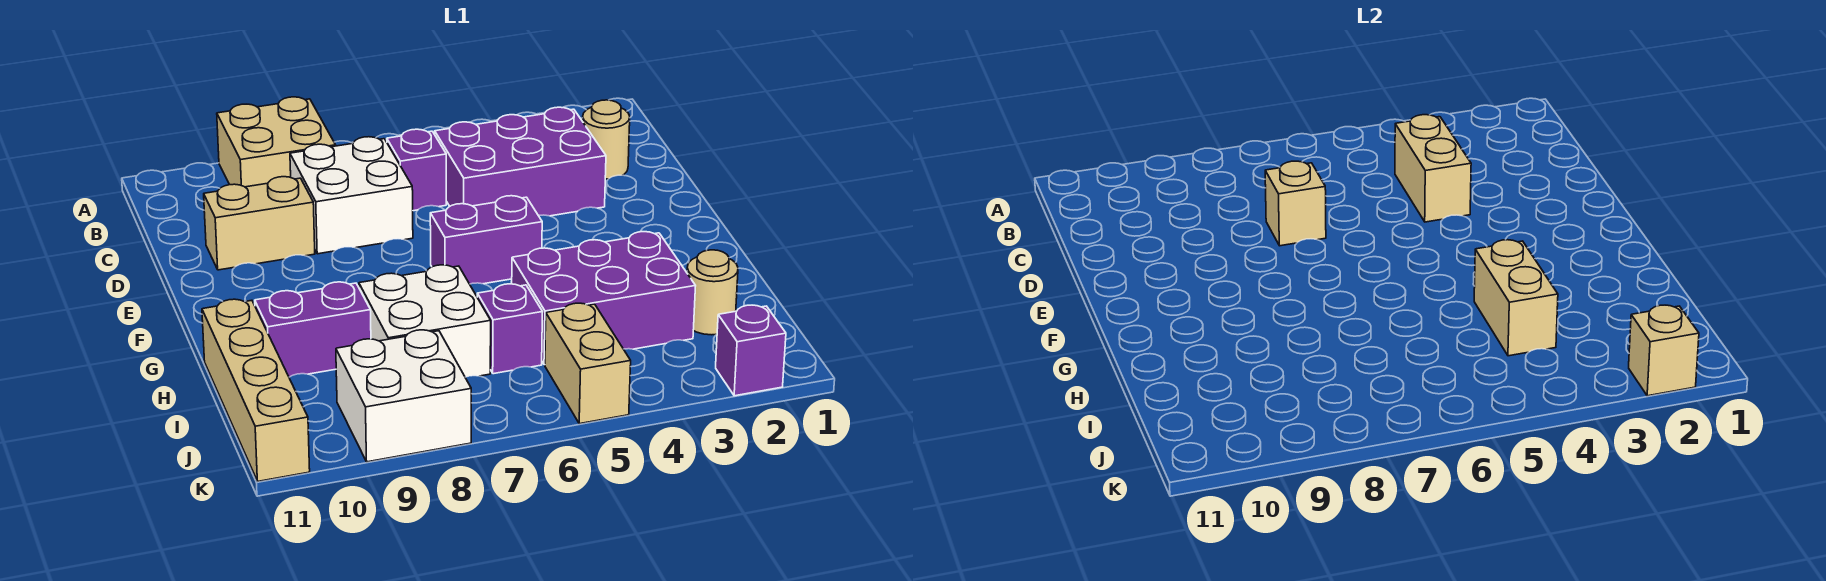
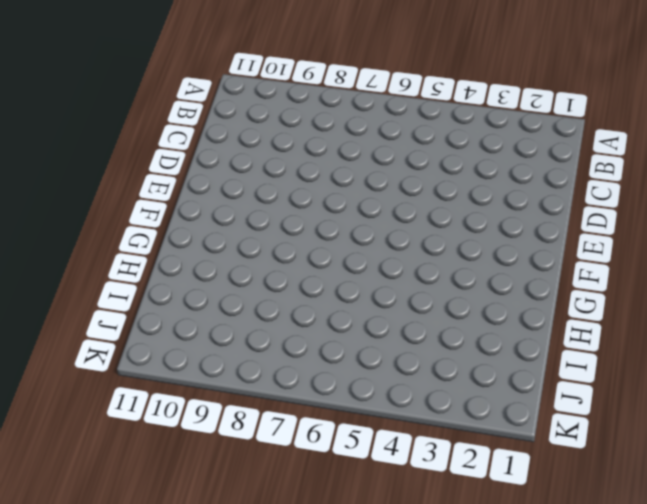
none -> tan 2x2 brick [217,97,336,187]
none -> tan 1x1 round brick [583,100,630,179]
none -> purple 2x3 brick [435,107,606,216]

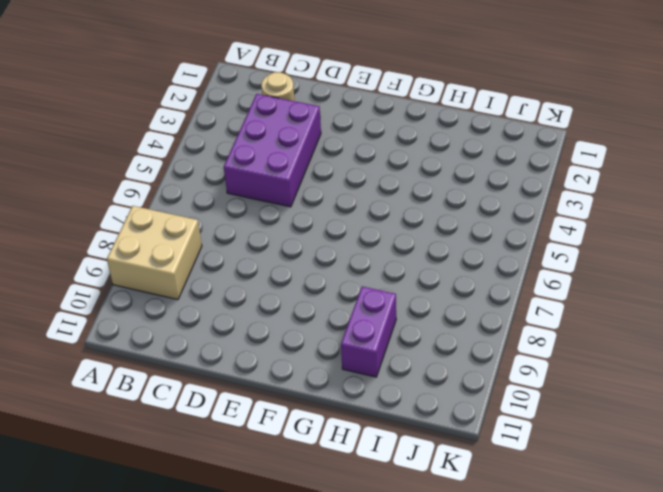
none -> purple 1x1 brick [387,129,446,211]
none -> white 2x2 brick [290,137,413,254]
none -> tan 1x2 brick [204,177,315,270]

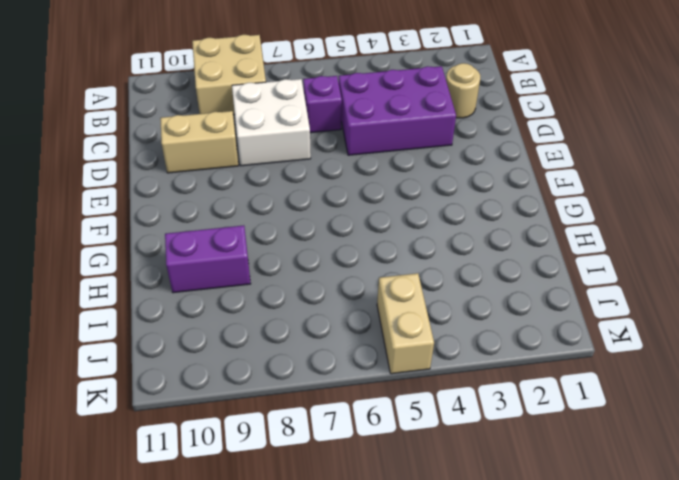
none -> purple 1x2 brick [430,196,542,284]
none -> purple 2x3 brick [512,232,695,365]
none -> white 2x2 brick [359,265,491,377]

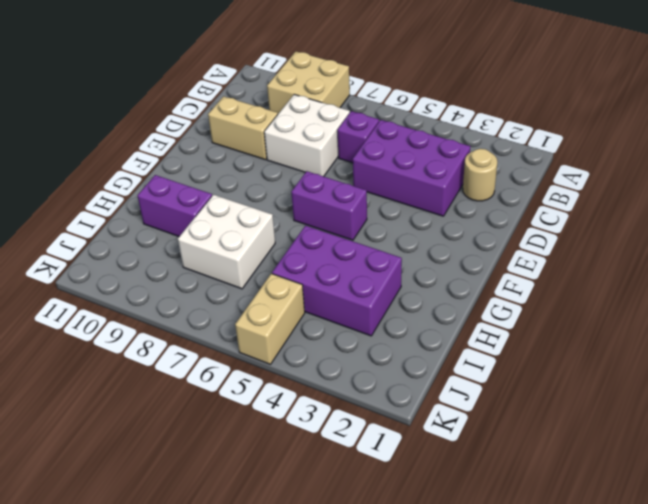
none -> tan 1x4 brick [202,299,310,481]
none -> tan 1x1 round brick [687,250,738,335]
none -> purple 1x1 brick [477,284,542,374]

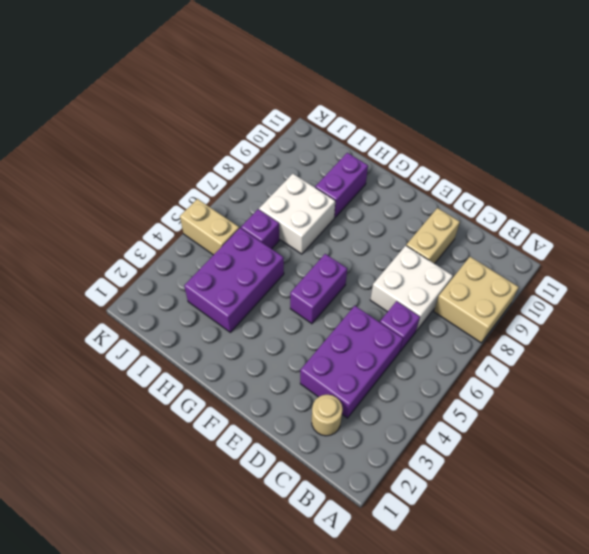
none -> tan 1x4 brick [202,299,310,481]
none -> tan 1x1 round brick [687,250,738,335]
none -> white 2x2 brick [336,330,471,462]

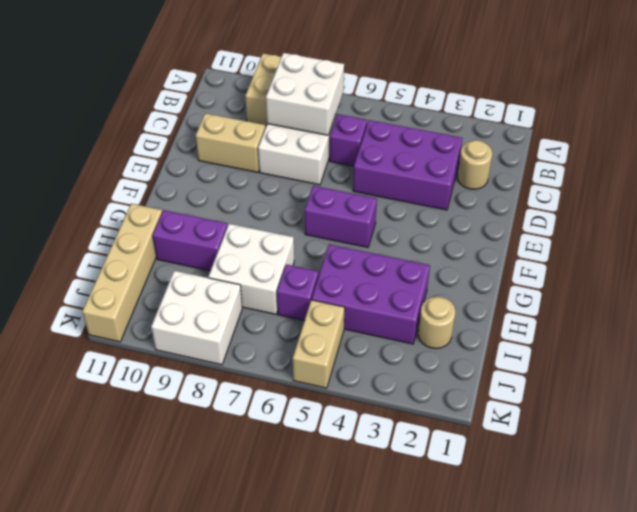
white 2x2 brick [266,53,344,135] -> none
none -> purple 1x1 brick [716,305,786,396]
none -> tan 1x2 brick [1395,115,1471,222]
none -> tan 1x1 brick [1265,161,1326,246]

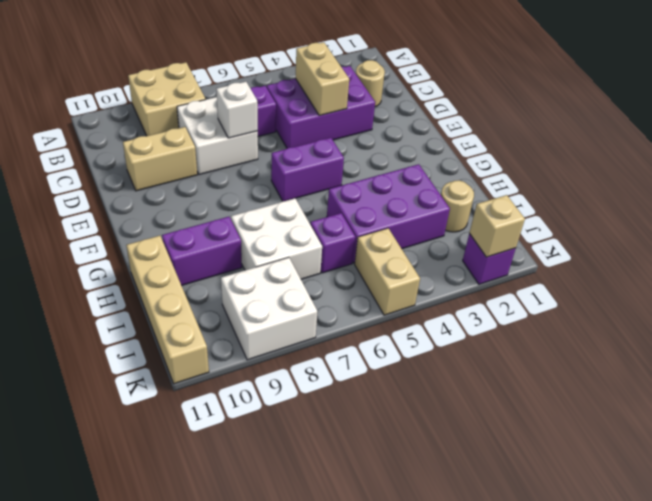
white 1x1 brick [216,82,258,138] -> tan 1x1 brick [1265,161,1326,246]
none -> tan 1x2 brick [1474,240,1558,356]

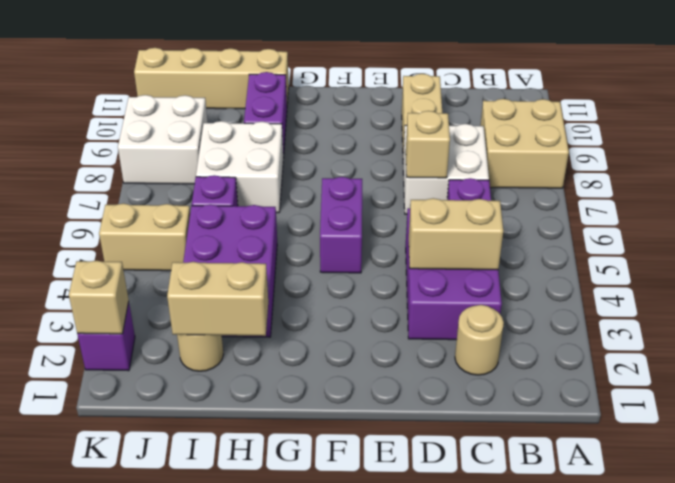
tan 1x2 brick [167,262,268,336] -> tan 1x2 brick moved to [1474,240,1558,356]

